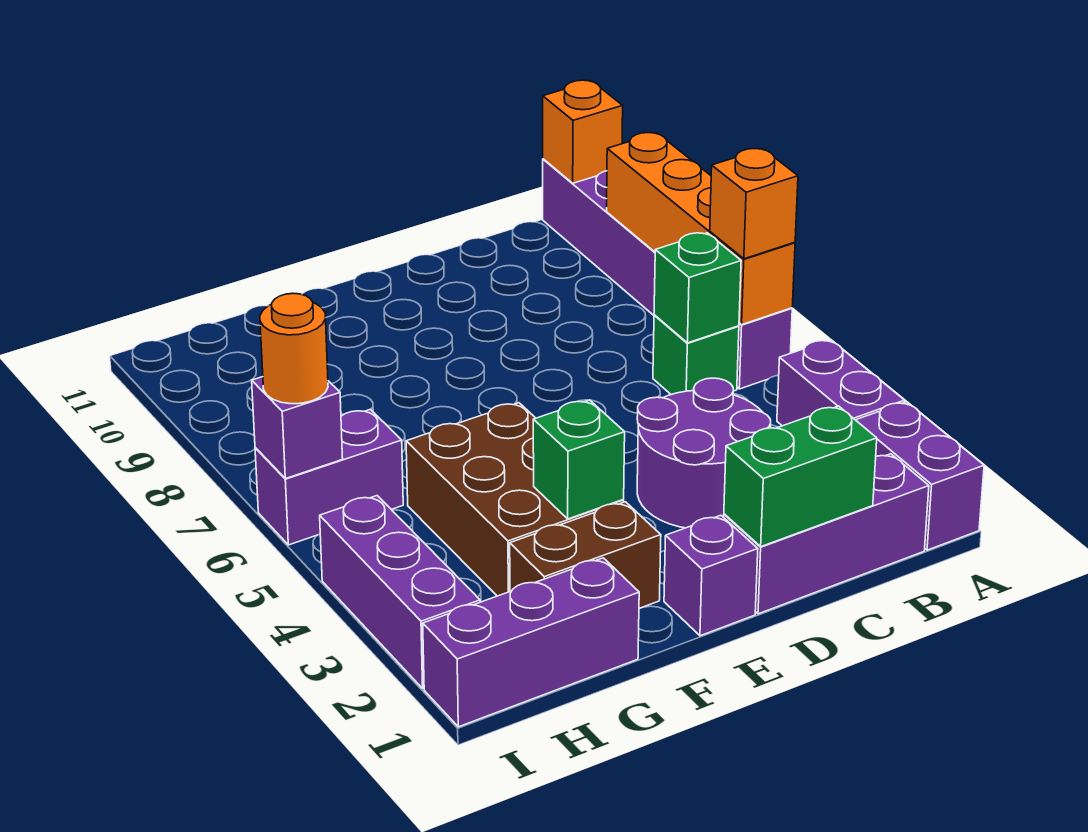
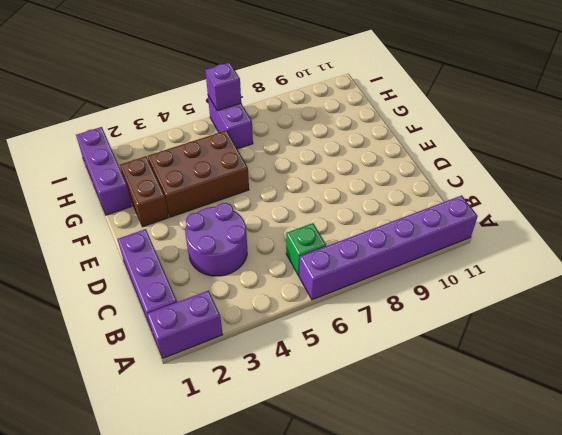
none -> purple 1x2 brick [777,340,905,426]
none -> purple 1x1 brick [664,515,758,636]
none -> purple 1x3 brick [320,496,480,688]

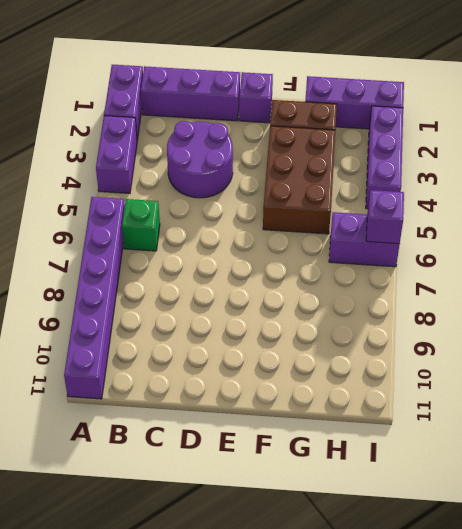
none -> orange 1x4 brick [607,133,795,325]
none -> orange 1x1 brick [543,80,623,183]
none -> green 1x1 brick [654,233,741,343]

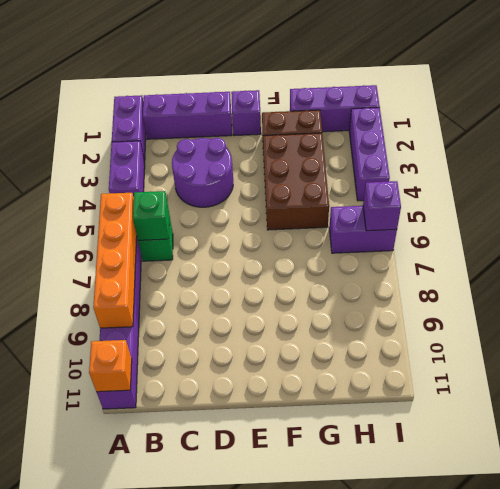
none -> green 1x2 brick [724,406,877,547]
none -> green 1x1 brick [533,400,625,519]
none -> orange 1x1 brick [710,149,798,259]

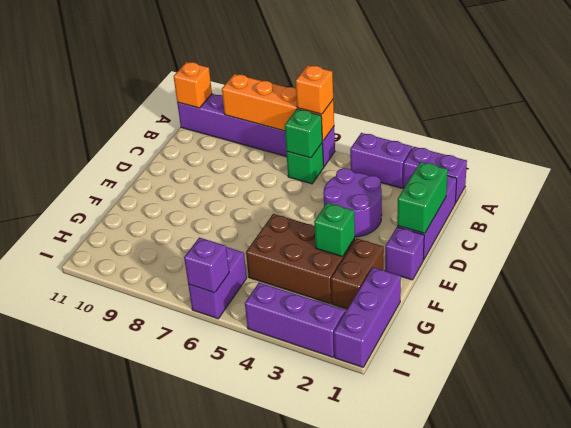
none -> orange 1x1 round brick [260,293,328,404]

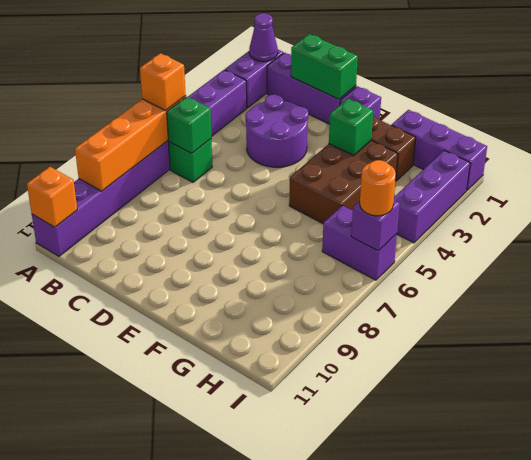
purple 1x1 cone [249,13,278,62] -> none

